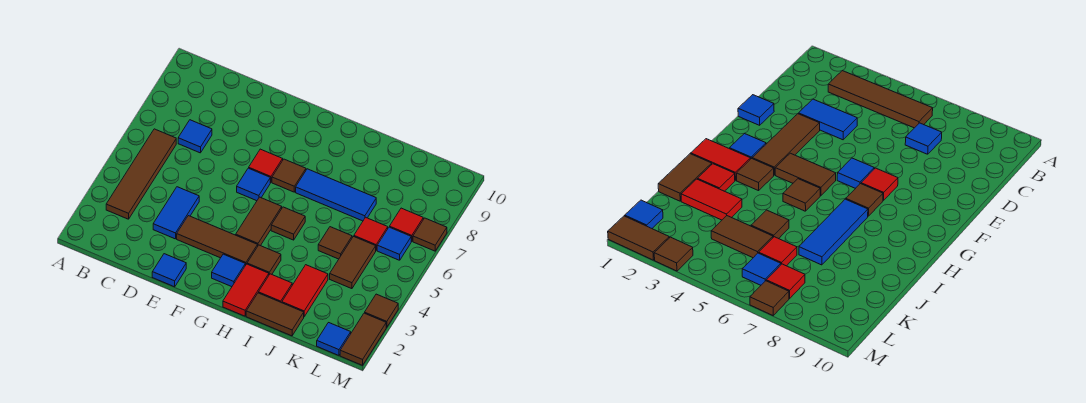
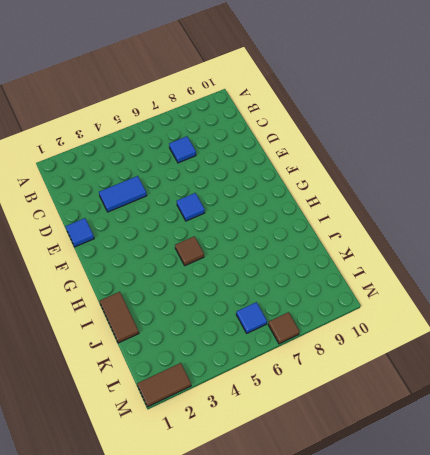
none -> brown 1x4 tile [106,129,176,219]
none -> brown 1x3 tile [177,216,258,265]
none -> red 1x1 tile [249,149,283,182]

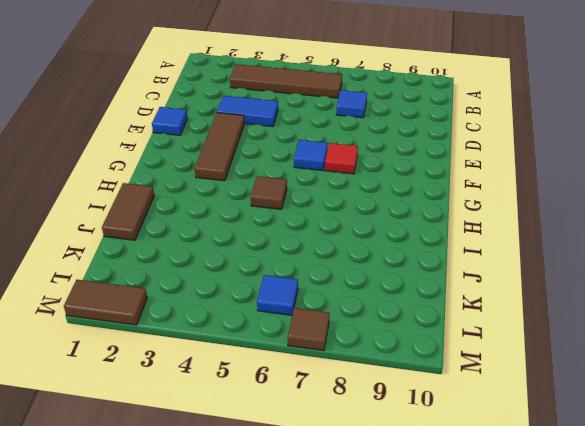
none -> blue 1x1 tile [212,254,245,287]
none -> brown 1x2 tile [236,197,282,246]
none -> brown 1x1 tile [272,159,306,192]

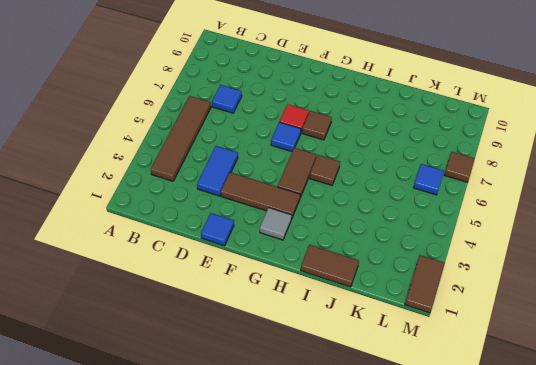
grey 1x1 tile [260,208,292,240] -> blue 1x1 tile [212,254,245,287]
none -> red 1x2 tile [223,264,269,316]
none -> brown 1x1 tile [247,245,281,274]
none -> blue 1x3 tile [296,169,376,221]

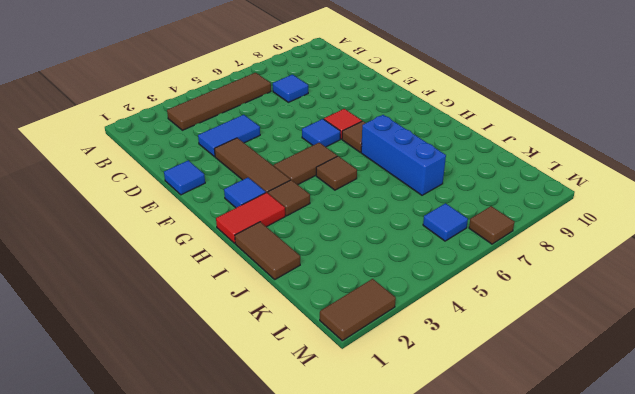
blue 1x3 brick [361,115,446,195] -> blue 1x3 tile [296,169,376,221]
none -> red 1x1 tile [258,274,292,303]
none -> red 1x2 tile [282,265,328,317]
none -> brown 1x1 tile [318,227,352,259]

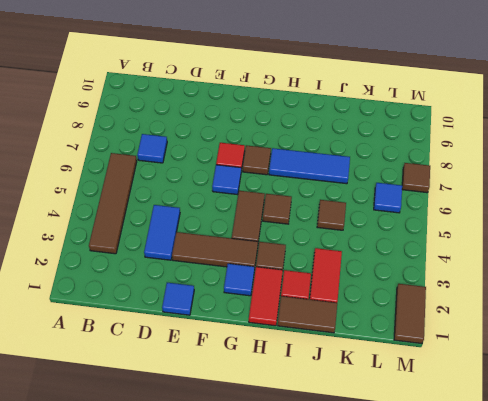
none -> brown 1x2 tile [330,237,376,289]
none -> red 1x1 tile [354,217,388,250]
none -> blue 1x1 tile [317,323,351,355]

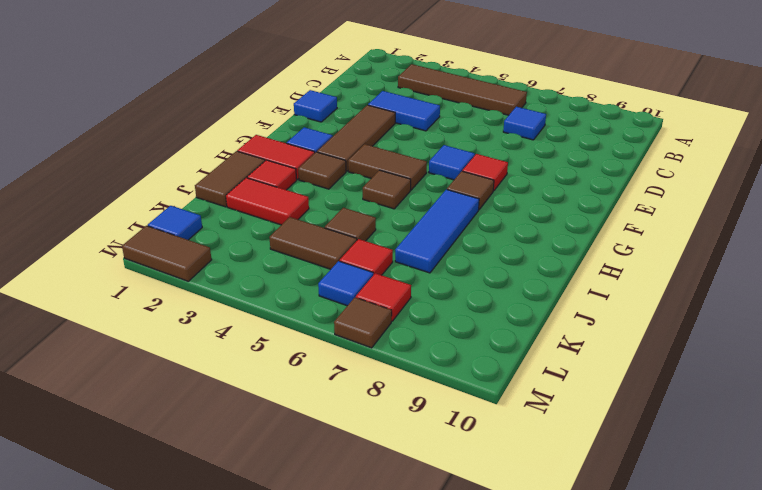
none -> brown 1x1 tile [365,294,398,327]

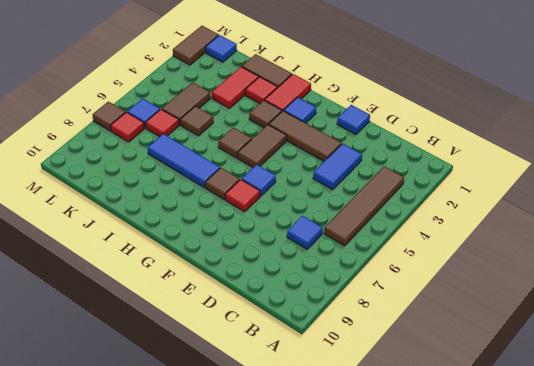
none -> brown 1x1 tile [365,294,398,327]

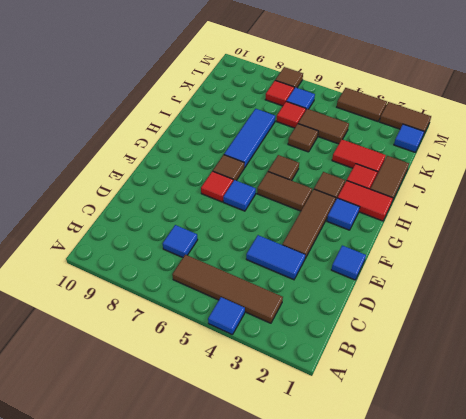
blue 1x1 tile [208,297,245,335] -> none
brown 1x2 tile [337,88,387,121] -> brown 1x1 tile [365,294,398,327]

